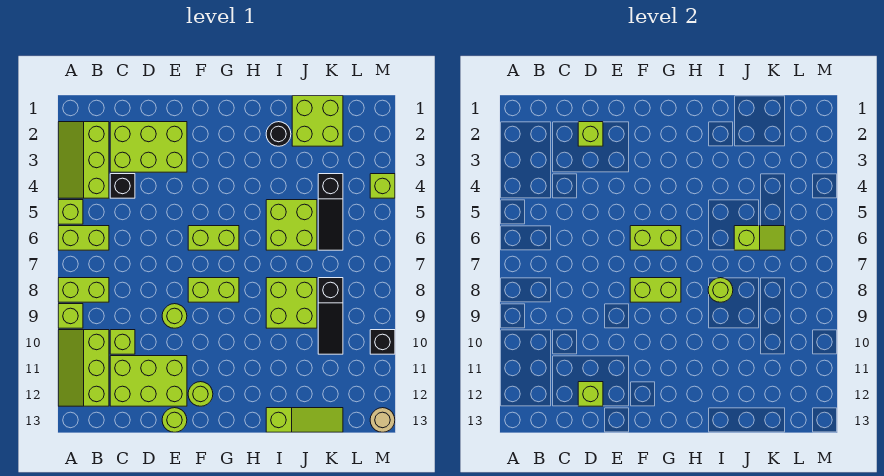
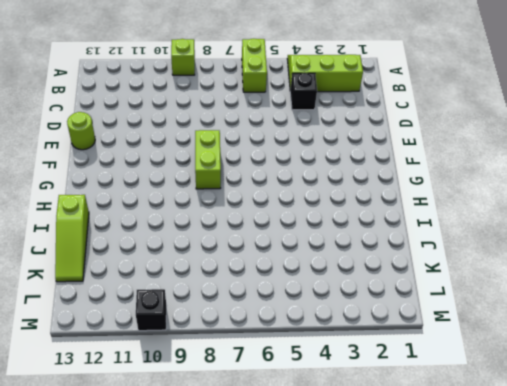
none -> lime 1x1 brick [58,200,83,224]
none -> lime 1x2 brick [58,278,109,302]
none -> lime 2x3 slope [58,330,109,406]
none -> lime 2x3 brick [110,122,187,172]

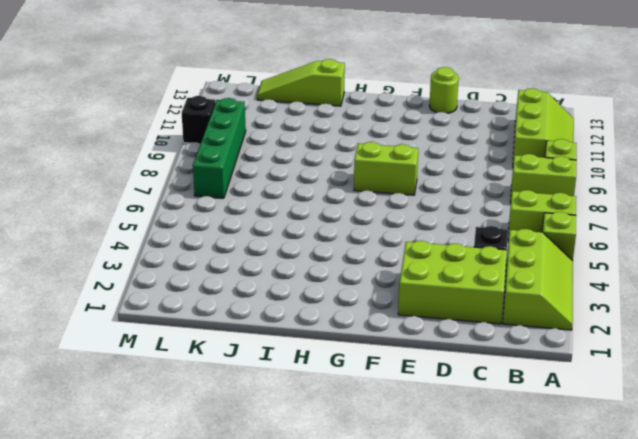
green 1x4 brick [193,98,246,198] -> none
none -> lime 1x1 brick [110,330,135,354]
none -> lime 2x3 brick [110,356,187,406]
none -> lime 1x1 round brick [162,304,187,328]
none -> lime 1x2 brick [188,226,239,250]

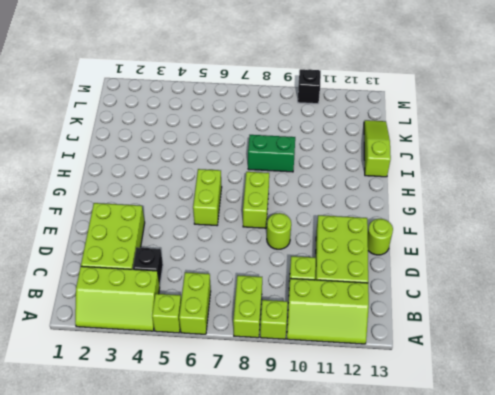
green 1x2 brick [248,135,295,172] -> lime 2x2 brick [266,278,317,328]
none -> lime 1x1 round brick [188,382,213,406]
none -> black 1x1 round brick [266,122,291,146]
none -> lime 2x2 brick [266,200,317,250]
none -> lime 2x2 brick [292,96,343,146]

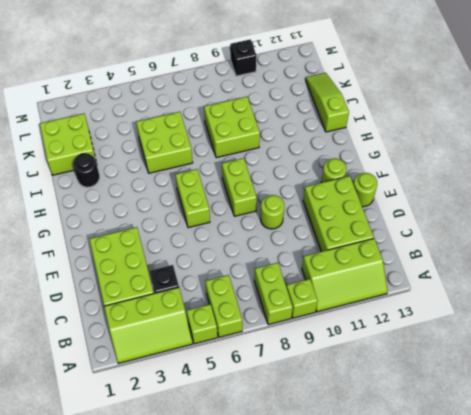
none -> lime 1x1 brick [110,330,135,354]
none -> black 1x3 slope [318,174,343,250]
none -> black 1x3 slope [318,278,343,354]
none -> lime 1x1 brick [370,174,395,198]

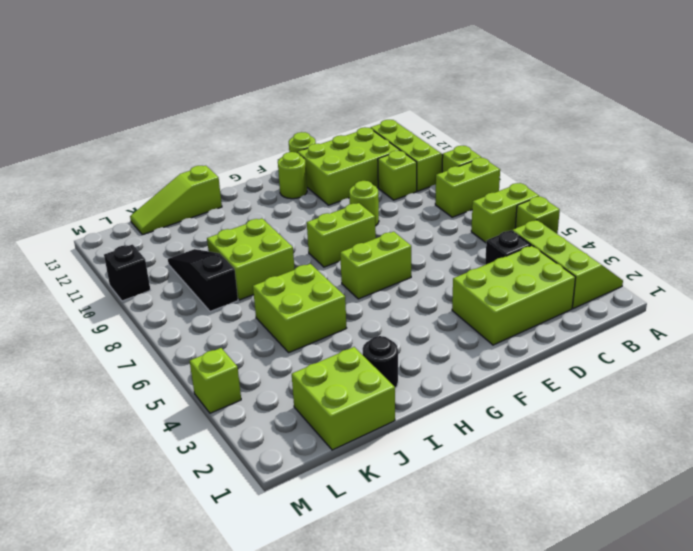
none -> black 1x3 slope [318,174,343,250]
none -> tan 1x1 round brick [370,408,395,432]
none -> lime 1x1 brick [578,122,603,146]
none -> lime 1x1 brick [578,382,603,406]

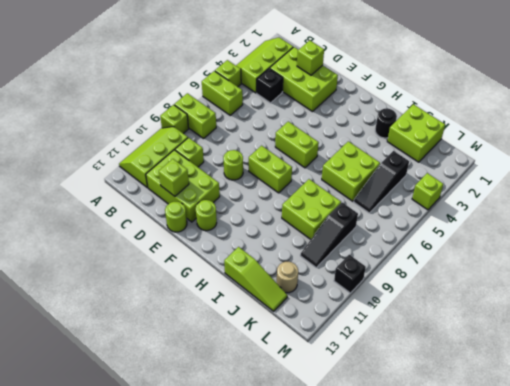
tan 1x1 round brick [277,262,298,293] -> tan 1x1 round brick moved to [370,408,395,432]
none -> lime 1x2 brick [630,226,681,250]
none -> lime 1x2 brick [630,278,681,302]
none -> lime 1x1 round brick [708,278,733,302]
none -> lime 1x2 slope [734,226,785,250]

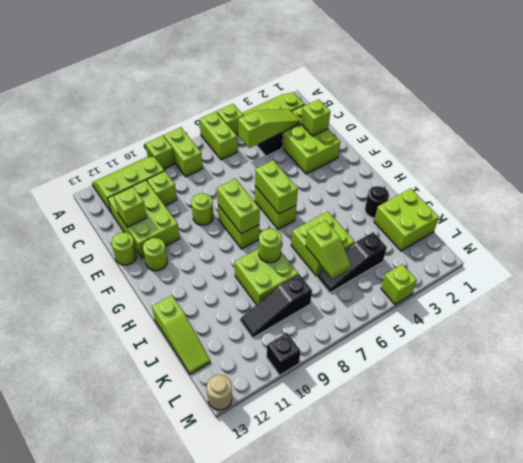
lime 1x3 slope [238,109,300,148] -> none

